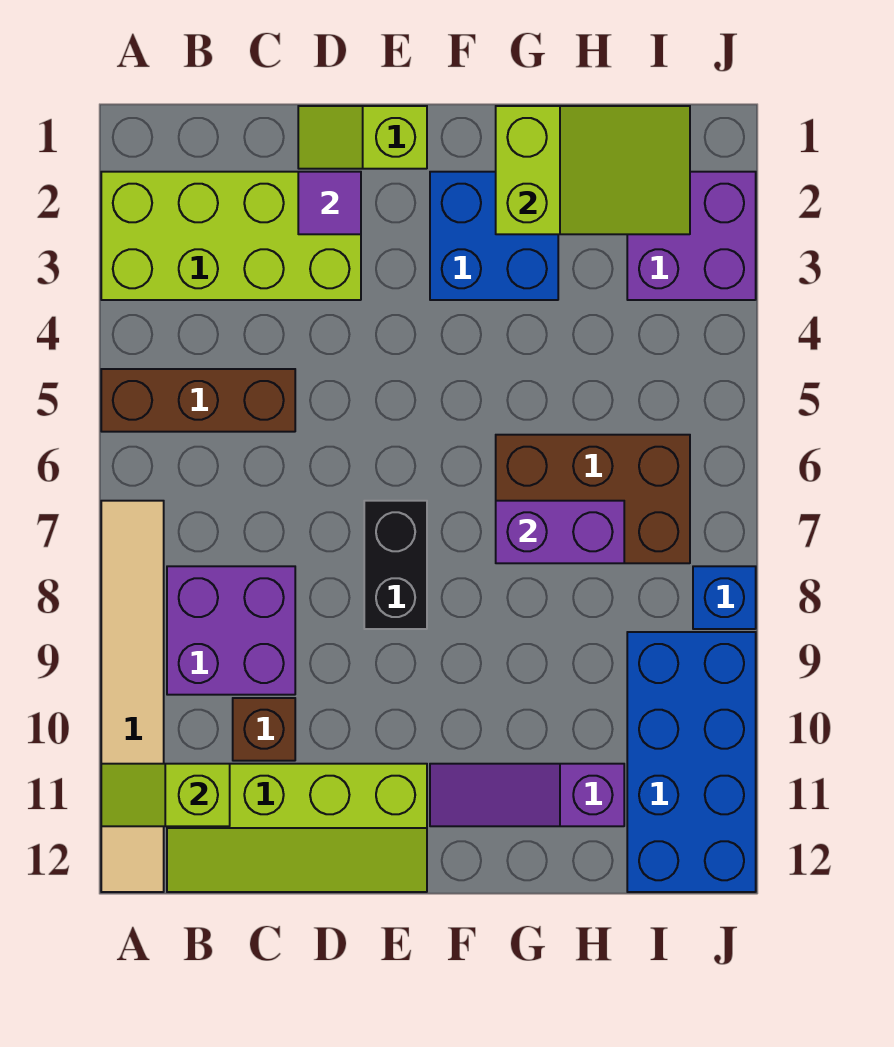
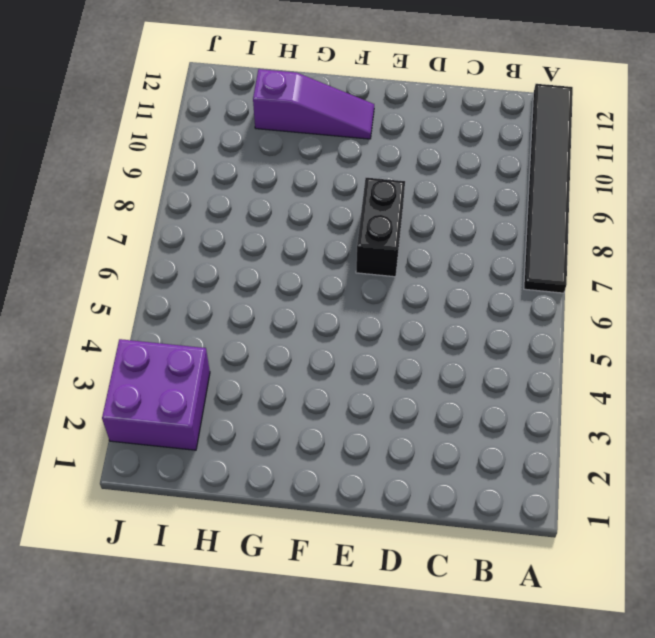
black 1x6 tile [524,84,573,293] -> tan 1x6 tile [101,501,164,892]
none -> lime 2x4 brick [101,172,361,300]
none -> brown 1x3 brick [101,369,295,432]
none -> purple 2x2 brick [167,566,295,695]

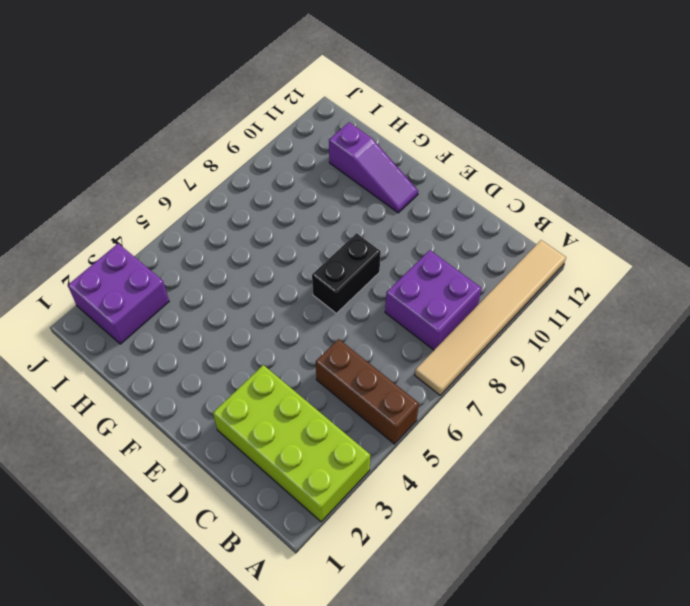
none -> lime 2x4 slope [167,764,427,892]
none -> brown 1x1 brick [233,698,295,761]
none -> lime 1x2 slope [298,106,427,169]

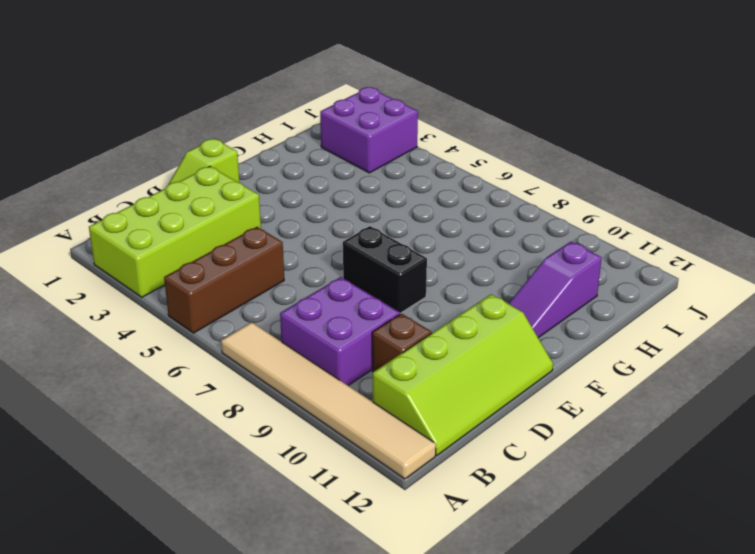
none -> blue 2x2 brick [430,172,558,300]
none -> brown 2x3 brick [496,435,690,563]
none -> blue 2x4 brick [627,632,756,892]

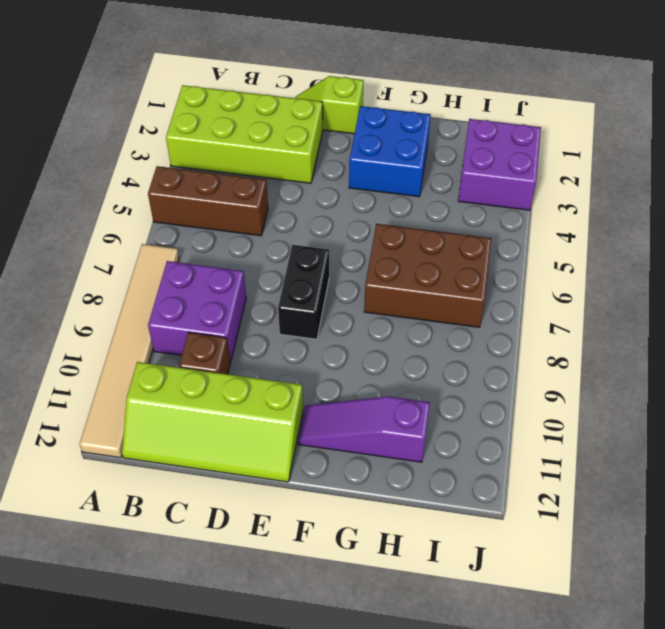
none -> blue 2x4 brick [627,632,756,892]
none -> blue 1x1 brick [693,566,756,629]
none -> lime 1x2 slope [101,764,230,826]

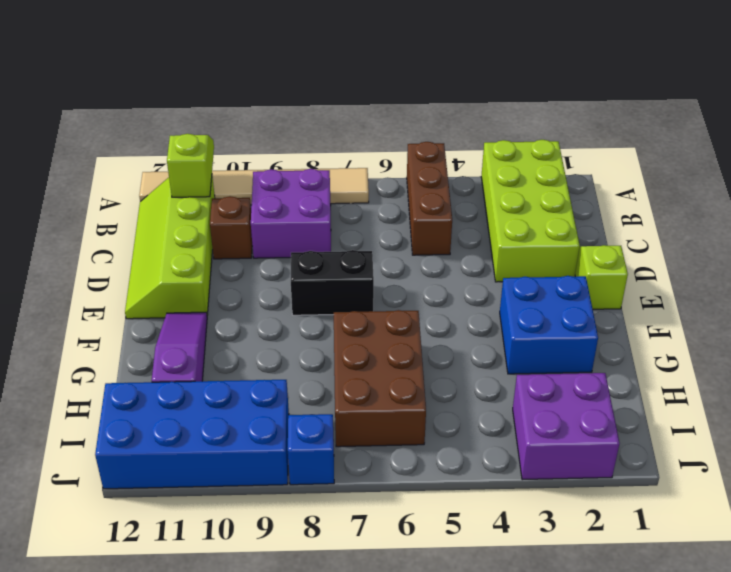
none -> purple 1x1 tile [298,172,361,234]
none -> lime 2x3 slope [496,106,690,234]
none -> purple 1x2 brick [496,501,624,563]

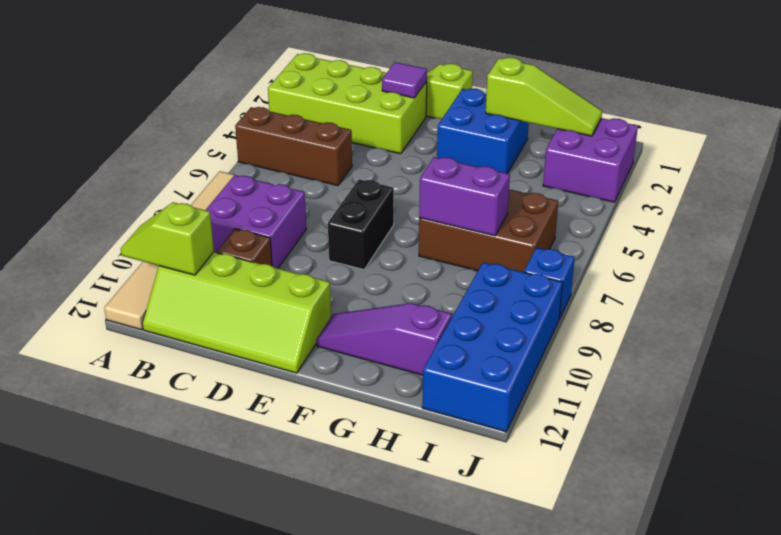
lime 1x3 slope [486,57,602,136] -> lime 2x3 slope [496,106,690,234]

